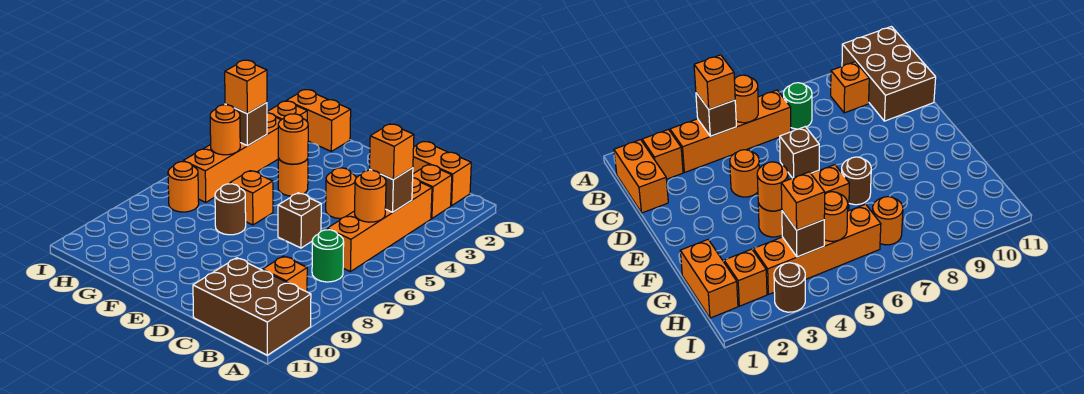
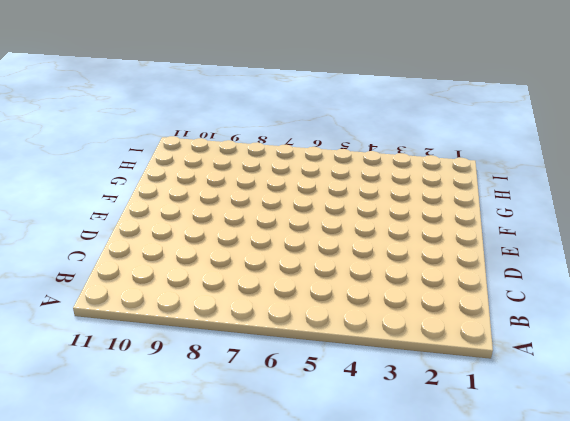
none -> brown 2x3 brick [193,258,311,355]
none -> orange 1x2 brick [413,141,471,206]
none -> orange 1x1 brick [413,164,452,219]

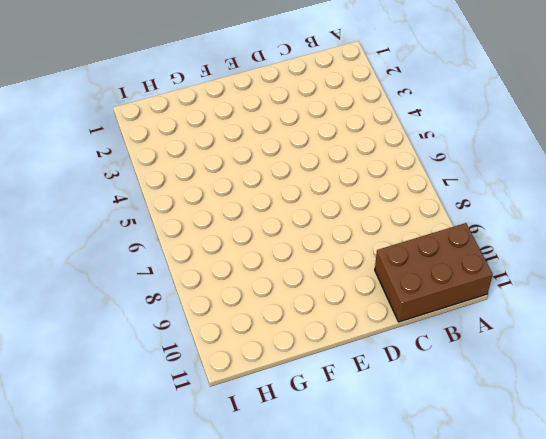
none -> orange 1x2 brick [413,141,471,206]
none -> orange 1x1 brick [413,164,452,219]
none -> orange 1x4 brick [327,178,432,272]

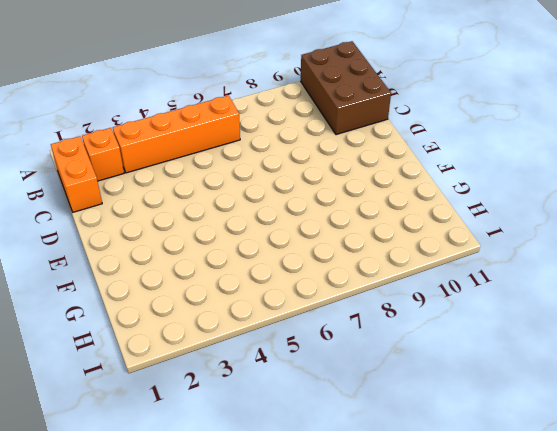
none -> green 1x1 round brick [312,230,344,282]
none -> orange 1x1 brick [263,256,307,292]
none -> orange 1x1 round brick [326,168,356,219]

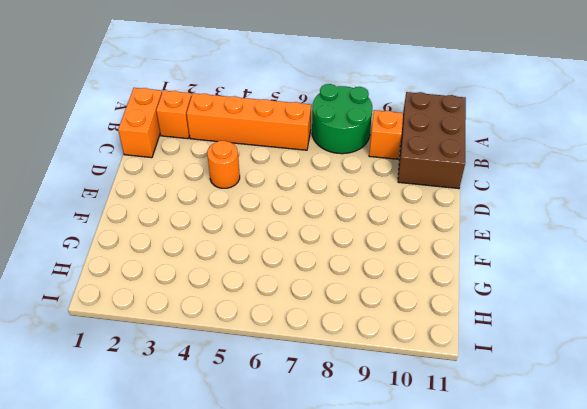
green 2x2 round brick [312,84,372,154] -> green 1x1 round brick [312,230,344,282]
none -> brown 1x1 brick [278,193,321,248]
none -> orange 1x1 round brick [278,158,308,196]
none -> orange 1x1 brick [230,171,273,225]

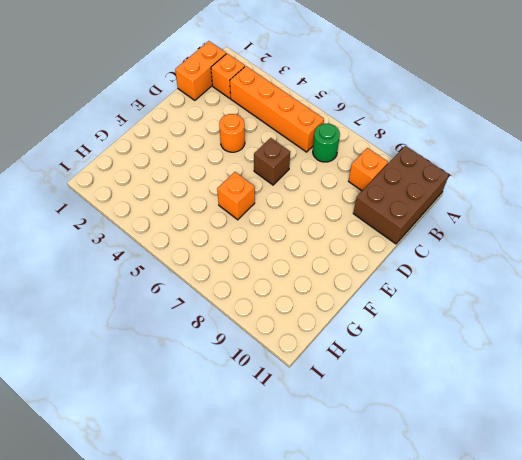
none -> orange 1x1 round brick [278,158,308,196]
none -> brown 1x1 round brick [215,184,246,235]
none -> orange 1x2 brick [287,90,351,151]

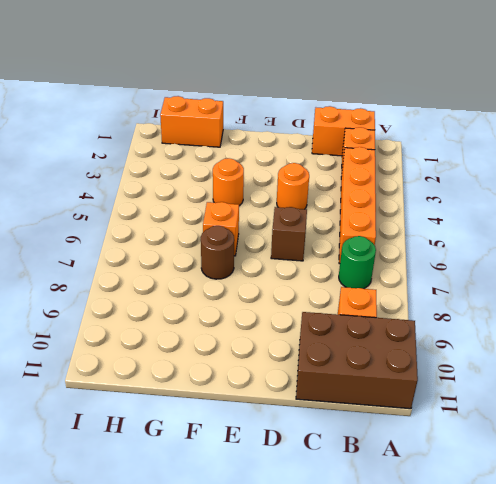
none -> orange 1x1 brick [267,101,307,121]
none -> orange 1x4 brick [183,113,281,202]
none -> orange 1x1 round brick [168,162,199,212]

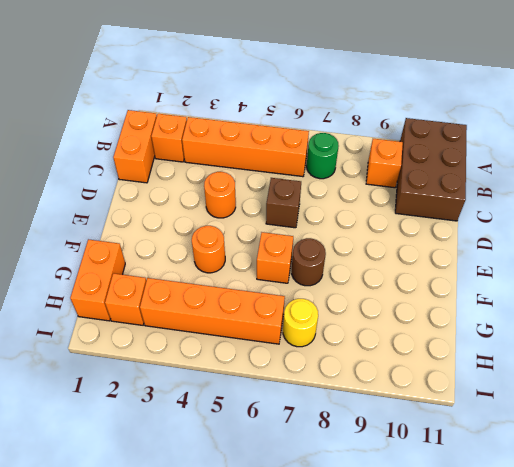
yellow 1x1 round brick [283,299,318,347] -> orange 1x1 round brick [168,162,199,212]
none -> brown 1x1 round brick [774,263,805,312]
none -> brown 1x1 brick [370,168,413,212]
none -> orange 1x1 round brick [355,170,386,222]

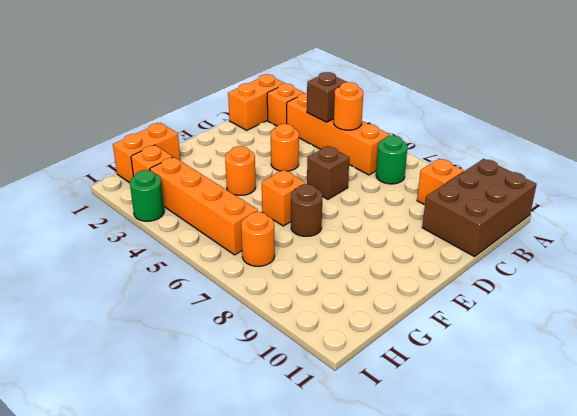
green 1x1 round brick [130,170,164,221] -> brown 1x1 round brick [774,263,805,312]
none -> orange 1x1 round brick [278,114,308,164]
none -> brown 1x1 brick [225,103,267,146]
none -> orange 1x1 round brick [210,105,240,155]

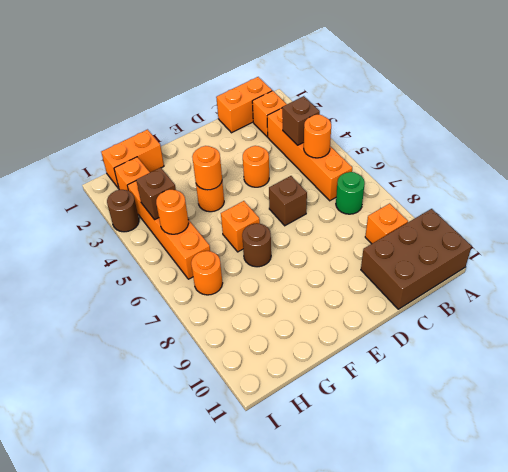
none -> orange 1x1 brick [370,124,414,180]
none -> orange 1x1 brick [225,60,267,113]

